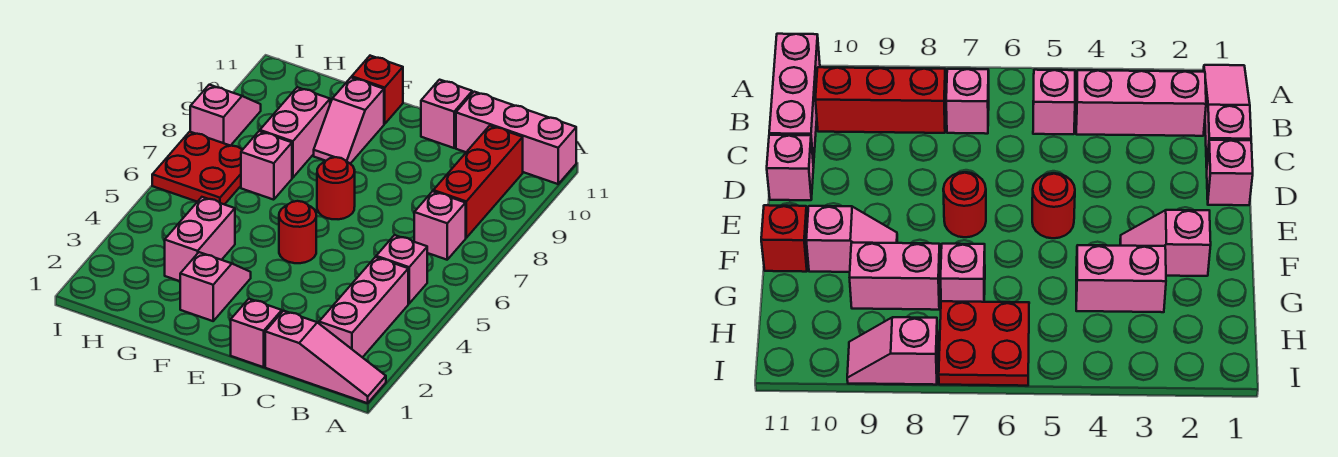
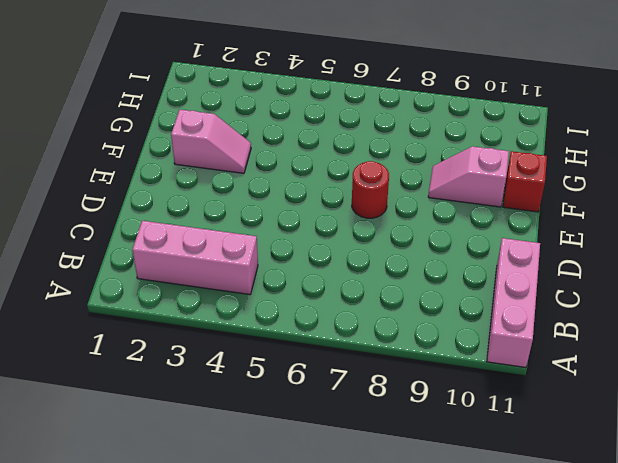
none -> pink 1x3 slope [265,311,386,403]
none -> pink 1x1 brick [376,235,427,303]
none -> pink 1x1 brick [414,191,466,260]

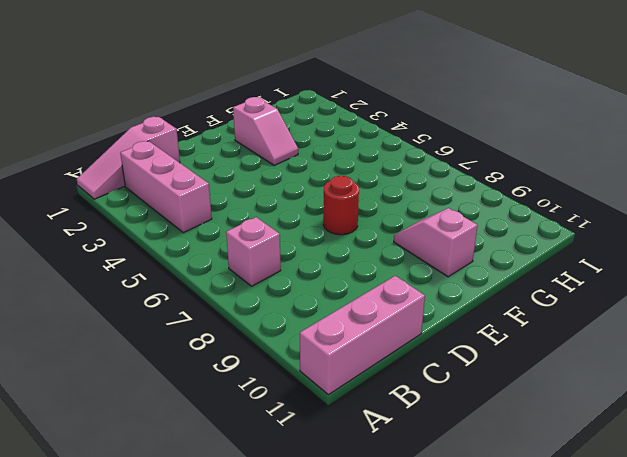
none -> pink 1x1 brick [376,235,427,303]
none -> red 1x3 brick [433,126,523,238]
none -> pink 1x1 brick [231,299,282,367]

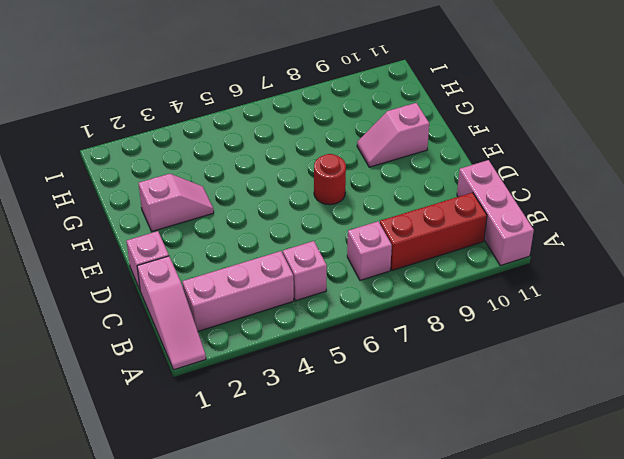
none -> pink 1x1 brick [421,80,472,148]
none -> red 1x1 round brick [279,201,316,263]
none -> red 1x1 brick [352,56,403,124]

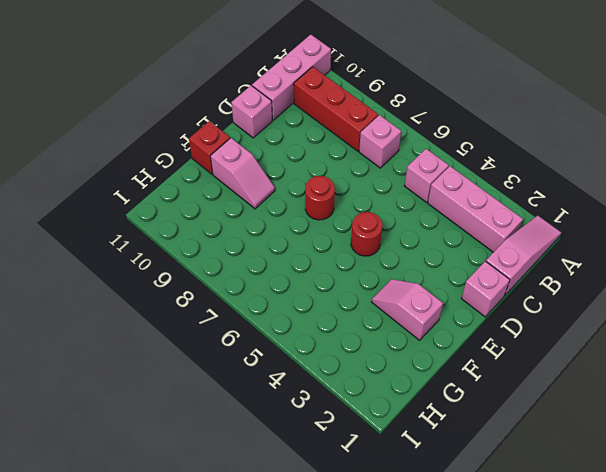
none -> pink 1x2 brick [165,197,235,281]
none -> pink 1x1 brick [241,131,292,200]
none -> pink 1x2 brick [260,87,330,178]

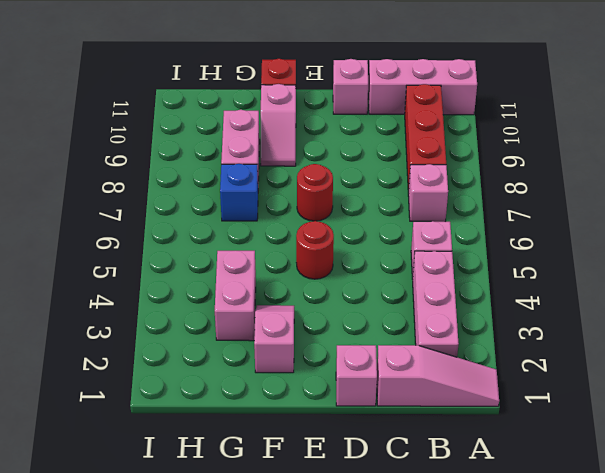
blue 1x1 brick [220,164,258,221] -> pink 1x1 brick [241,131,292,200]
none -> red 2x2 plate [152,132,242,205]
none -> pink 1x2 slope [190,85,261,146]

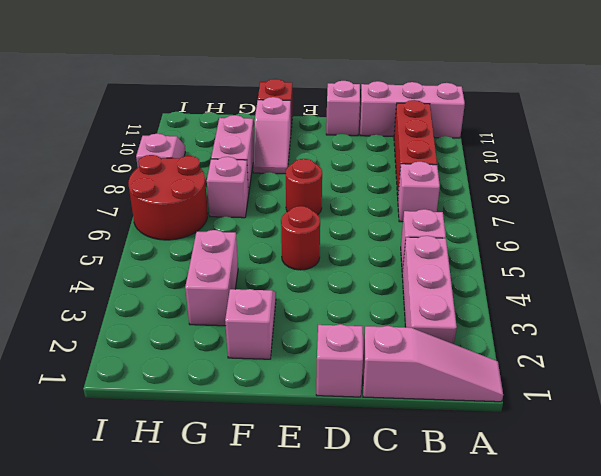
red 2x2 round brick [128,155,208,240] -> red 2x2 plate [152,132,242,205]

